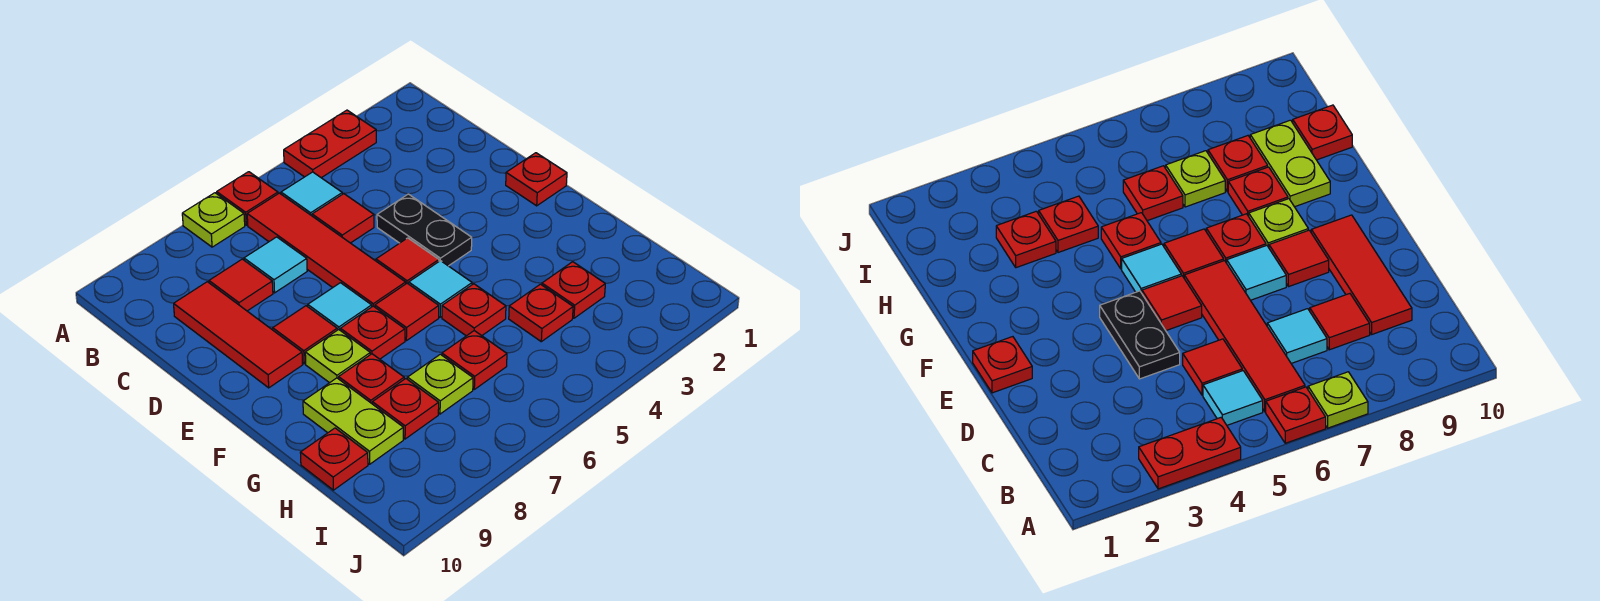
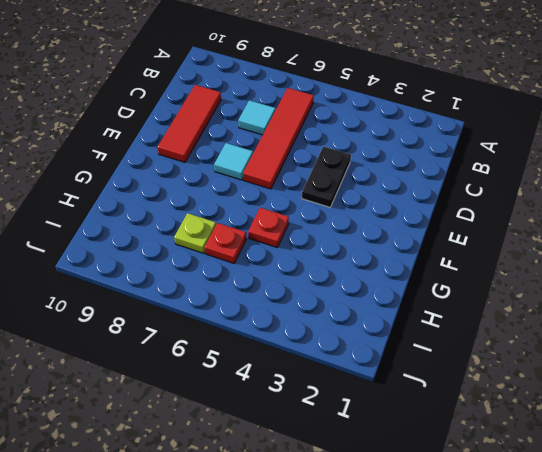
none -> red 1x2 plate [284,110,376,178]
none -> red 1x1 plate [217,172,278,225]
none -> lime 1x1 plate [182,193,245,247]

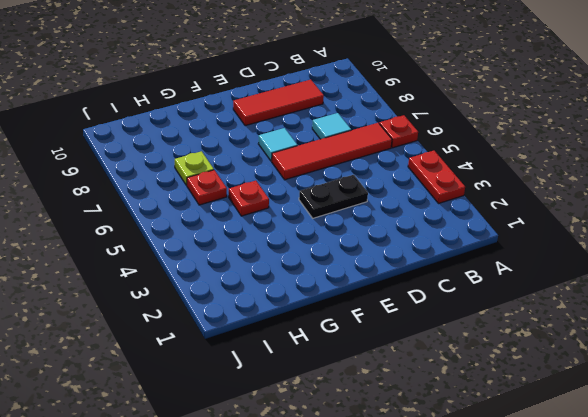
none -> lime 1x1 plate [182,193,245,247]
none -> cyan 1x1 tile [281,172,342,216]
none -> red 1x1 tile [312,194,374,243]

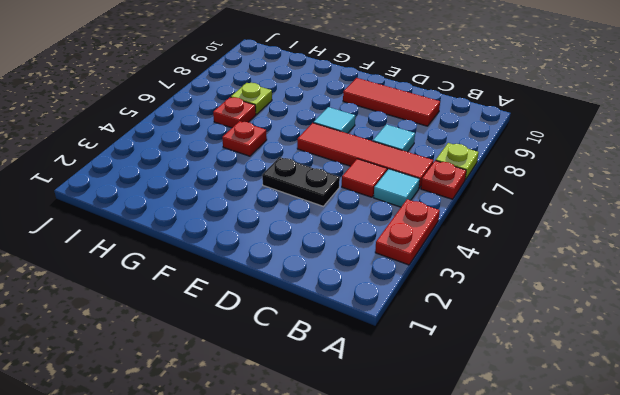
none -> red 1x1 tile [209,259,273,311]
none -> red 1x1 plate [506,153,567,206]
none -> red 1x1 tile [376,238,439,284]

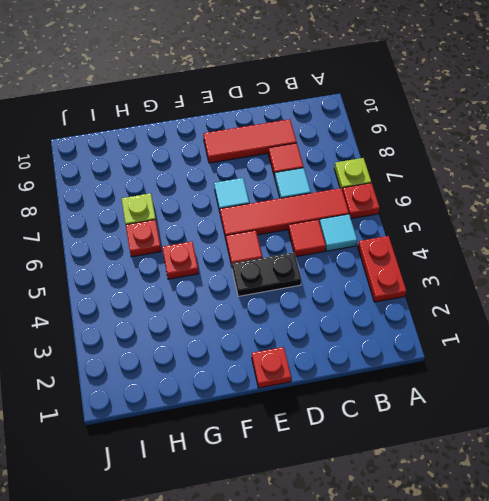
none -> red 1x1 tile [273,306,337,364]
none -> cyan 1x1 tile [409,261,472,317]
none -> red 1x1 tile [375,283,439,341]

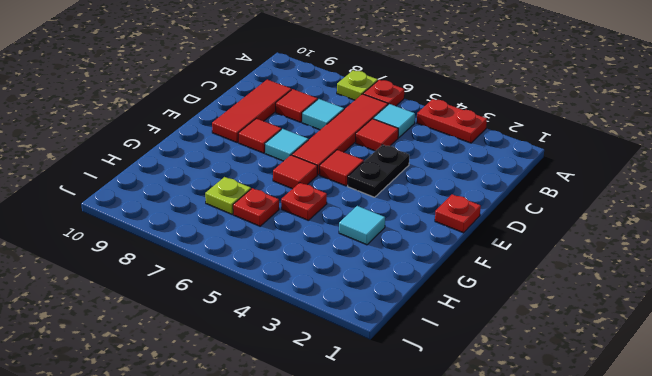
cyan 1x1 tile [339,206,385,245] -> cyan 1x1 tile moved to [409,261,472,317]
none -> red 1x1 plate [340,306,405,359]
none -> lime 1x1 plate [305,330,370,383]
none -> red 1x1 plate [339,354,404,403]

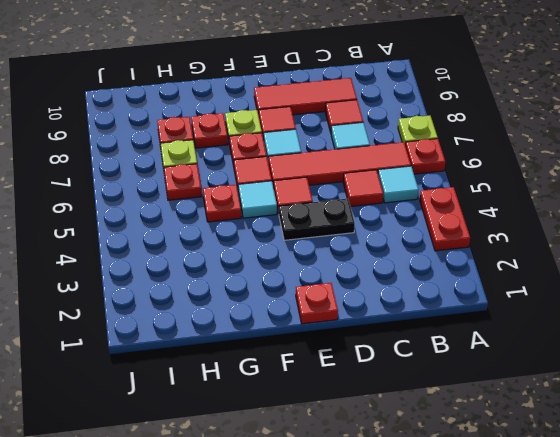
none -> lime 1x2 plate [303,378,403,464]
none -> red 1x1 plate [542,262,605,318]
none -> red 1x1 plate [509,284,573,342]

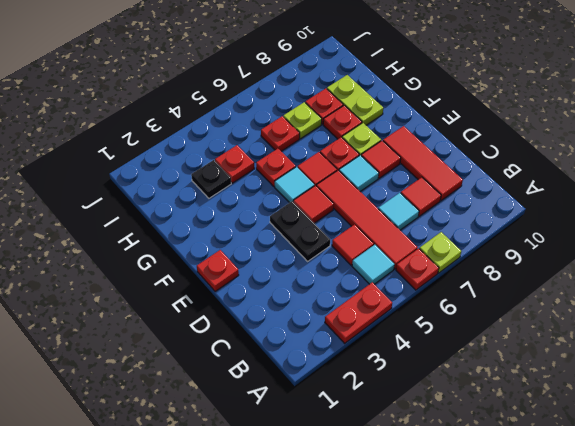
black 1x1 plate [191,160,231,198] -> red 1x1 plate [542,262,605,318]
none -> red 1x1 plate [300,428,368,490]

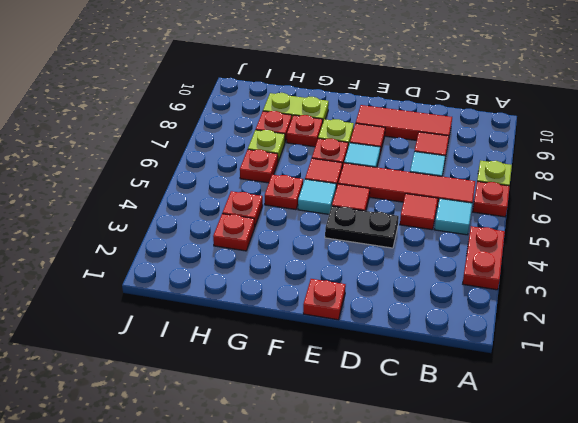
none -> red 1x1 plate [300,428,368,490]

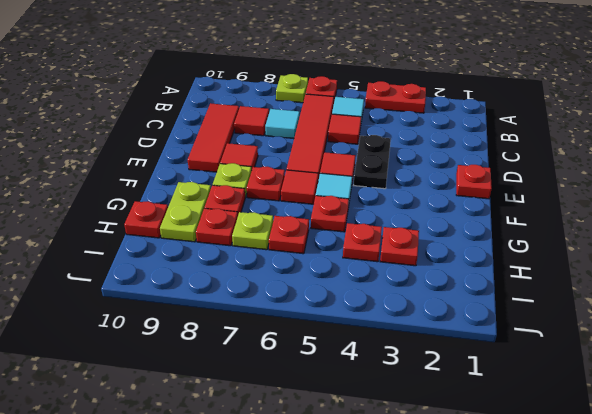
none -> cyan 1x1 tile [308,283,372,330]

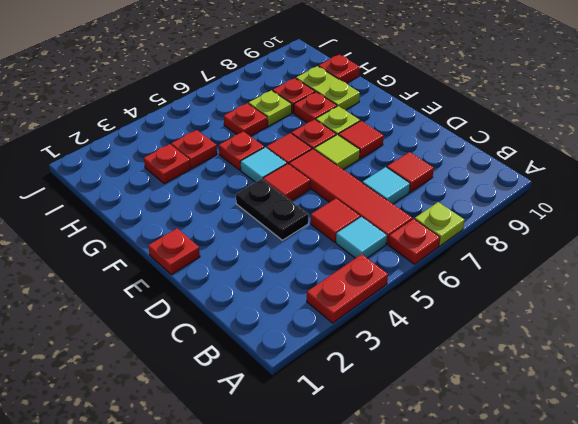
lime 1x1 tile [314,134,360,169] -> cyan 1x1 tile [308,283,372,330]
none -> red 1x3 tile [174,282,303,388]

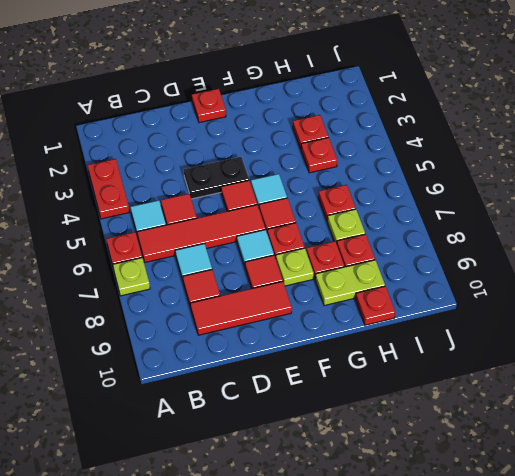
none -> red 1x1 plate [442,284,506,336]

